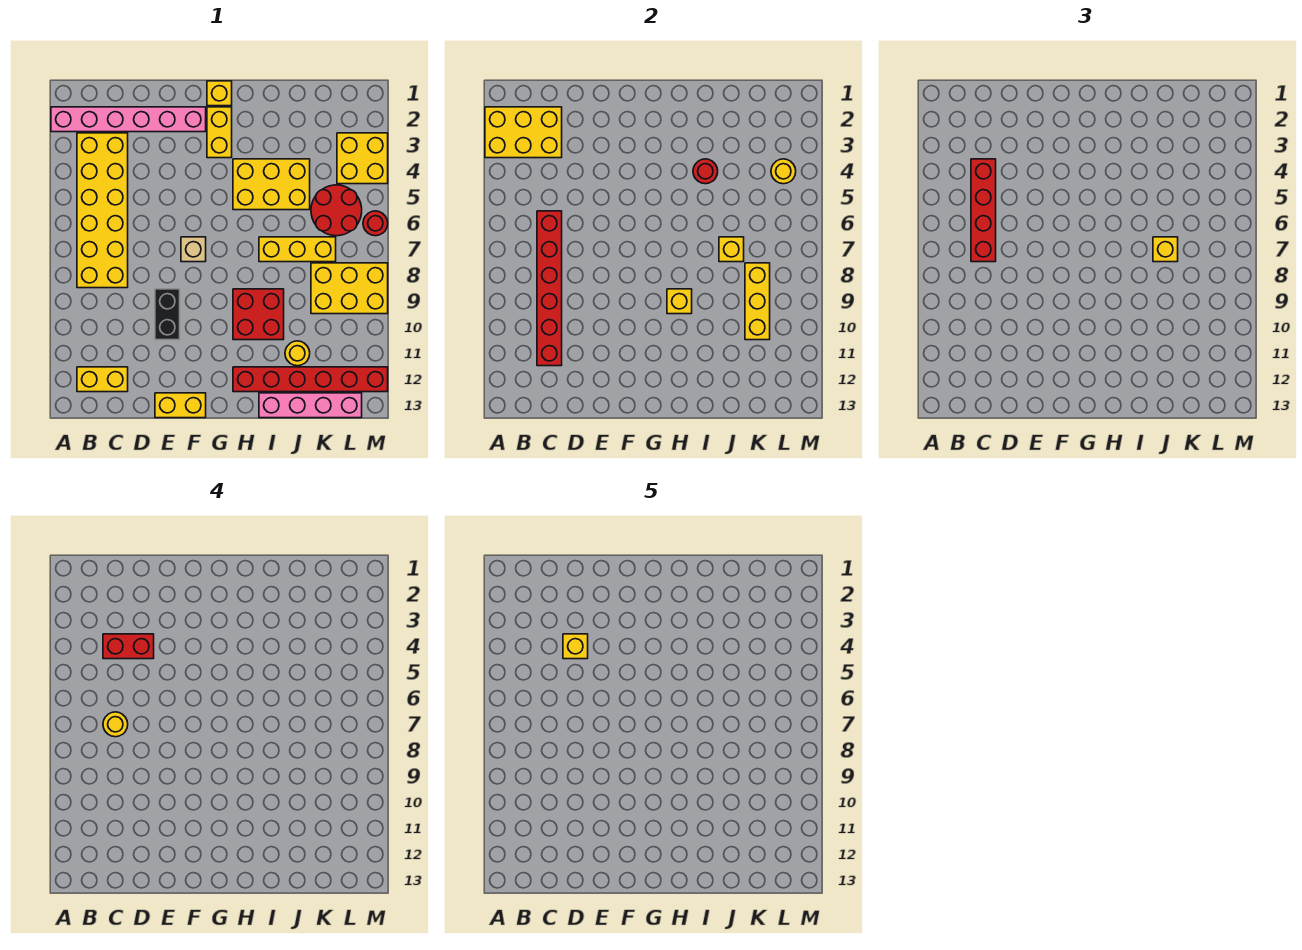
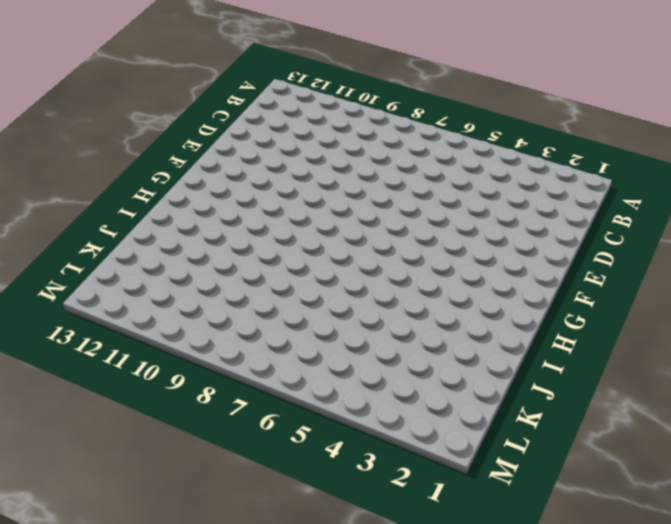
none -> pink 1x6 brick [51,107,206,132]
none -> yellow 2x6 brick [77,133,128,288]
none -> yellow 1x2 brick [77,367,128,392]
none -> black 1x2 brick [155,289,180,340]

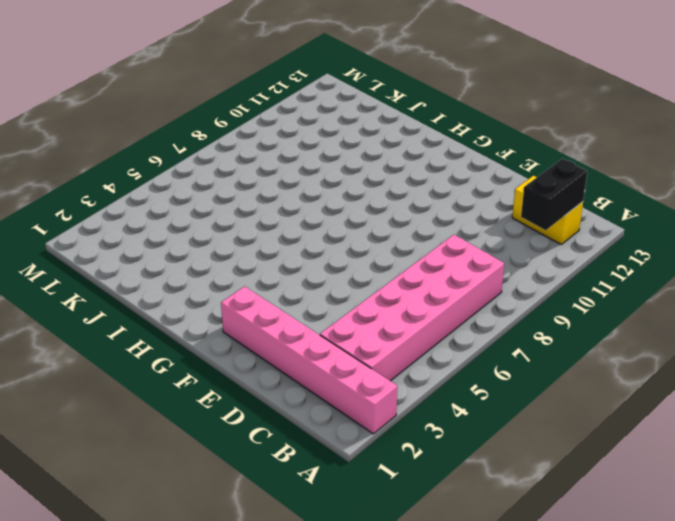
pink 2x6 brick [320,235,504,381] -> yellow 2x6 brick [77,133,128,288]
black 1x2 brick [521,159,587,230] -> black 1x2 brick moved to [155,289,180,340]
none -> yellow 1x2 brick [155,393,206,418]
none -> tan 1x1 brick [181,237,206,262]
none -> yellow 1x1 brick [207,81,232,106]
none -> yellow 1x2 brick [207,107,232,158]

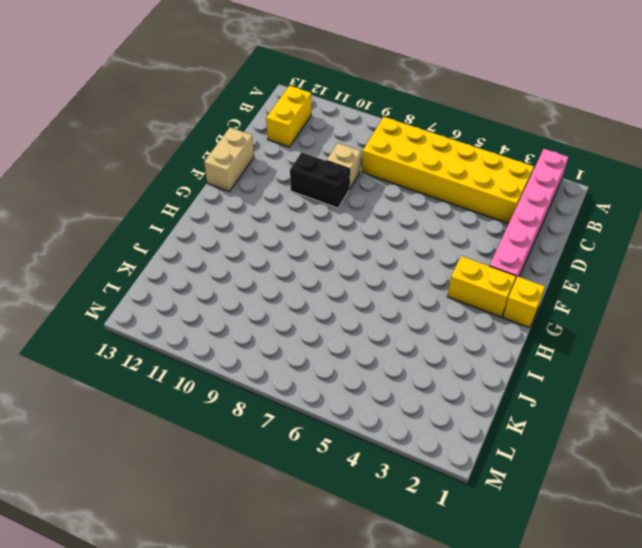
tan 1x1 brick [327,143,361,190] -> tan 1x1 brick moved to [181,237,206,262]
tan 1x2 brick [204,127,254,192] -> yellow 1x2 brick [155,393,206,418]
none -> yellow 2x3 brick [233,159,310,210]
none -> red 2x2 brick [233,289,284,340]
none -> red 1x6 brick [233,367,388,392]
none -> yellow 1x3 brick [259,237,336,262]

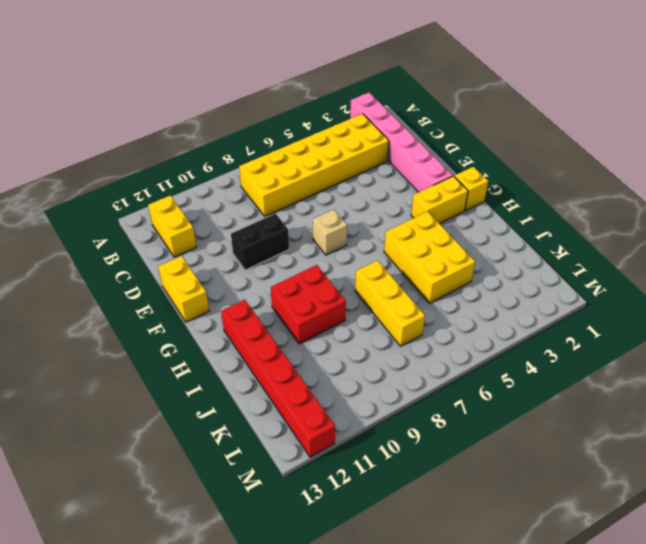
none -> pink 1x4 brick [259,393,362,418]
none -> yellow 1x1 round brick [285,341,310,366]
none -> red 2x2 round brick [311,185,362,236]
none -> yellow 2x3 brick [311,263,388,314]

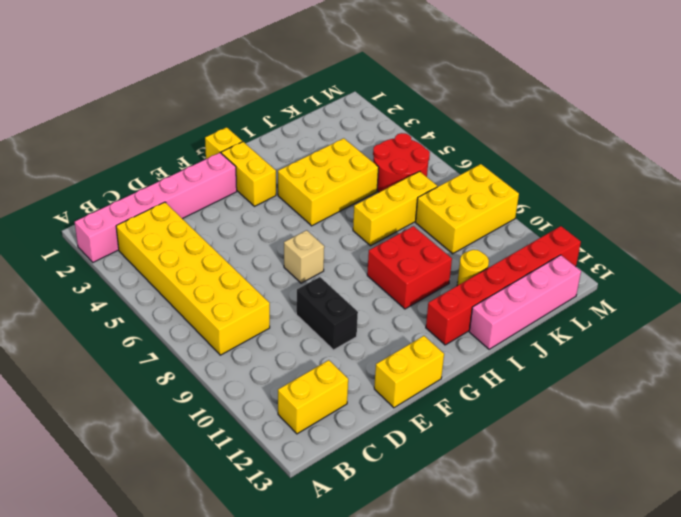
none -> yellow 2x2 brick [337,133,388,184]
none -> red 1x1 round brick [363,211,388,236]
none -> yellow 2x3 brick [485,107,562,158]
none -> red 1x6 brick [537,211,562,366]

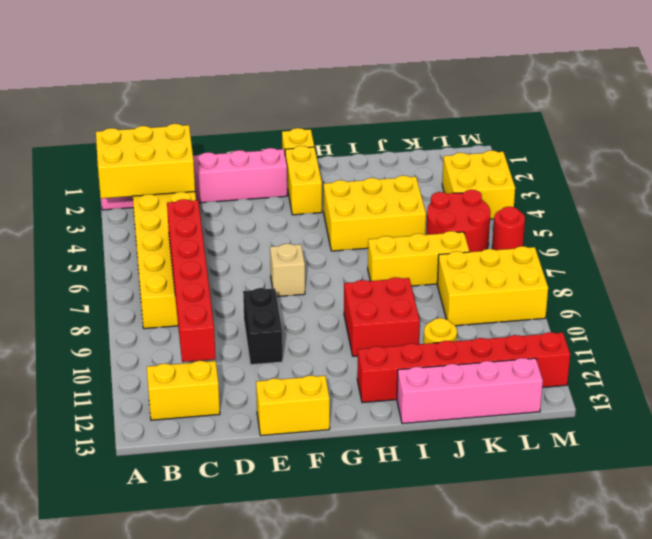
none -> yellow 1x1 brick [667,289,692,314]
none -> red 1x1 round brick [693,159,718,184]
none -> yellow 1x1 brick [719,237,744,262]
none -> yellow 1x3 brick [745,263,770,340]

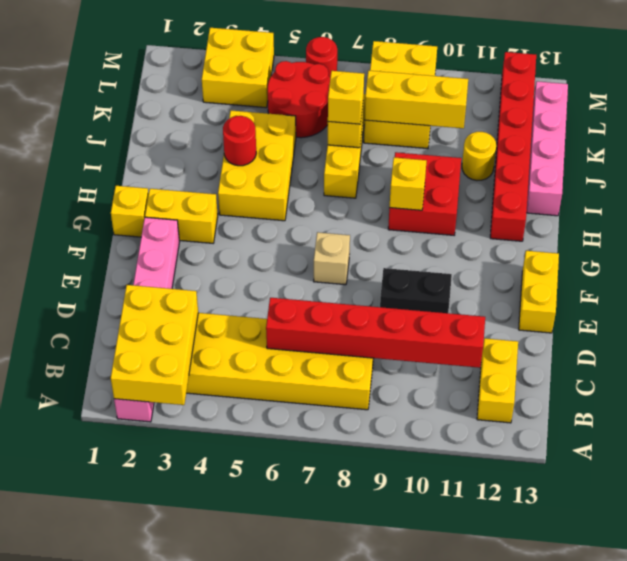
none -> yellow 1x1 round brick [771,159,796,184]
none -> red 1x4 brick [971,159,996,262]
none -> red 1x2 brick [103,634,154,659]
none -> yellow 1x1 round brick [103,712,128,737]

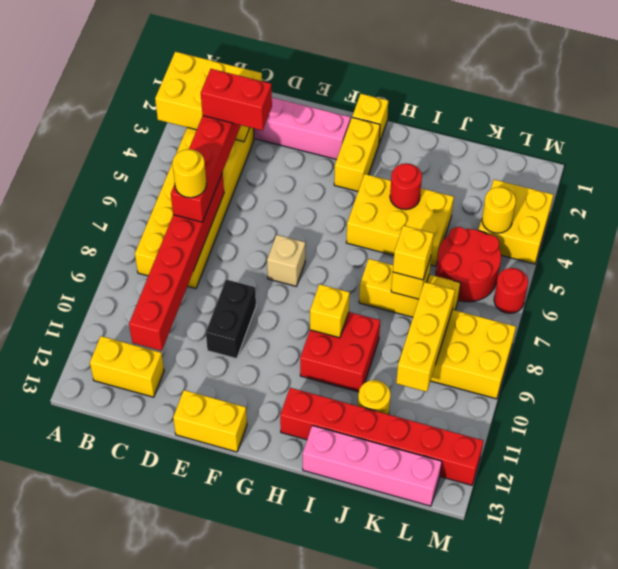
none -> yellow 1x1 brick [563,634,588,659]

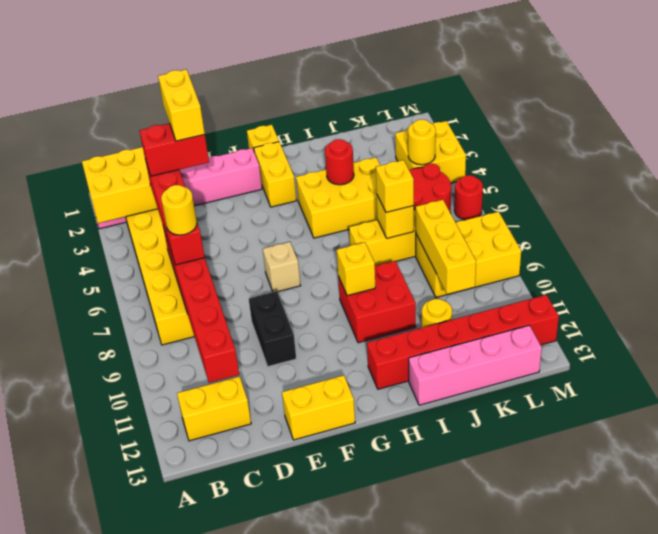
yellow 1x2 brick [158,69,205,141] -> yellow 1x1 brick [563,634,588,659]

